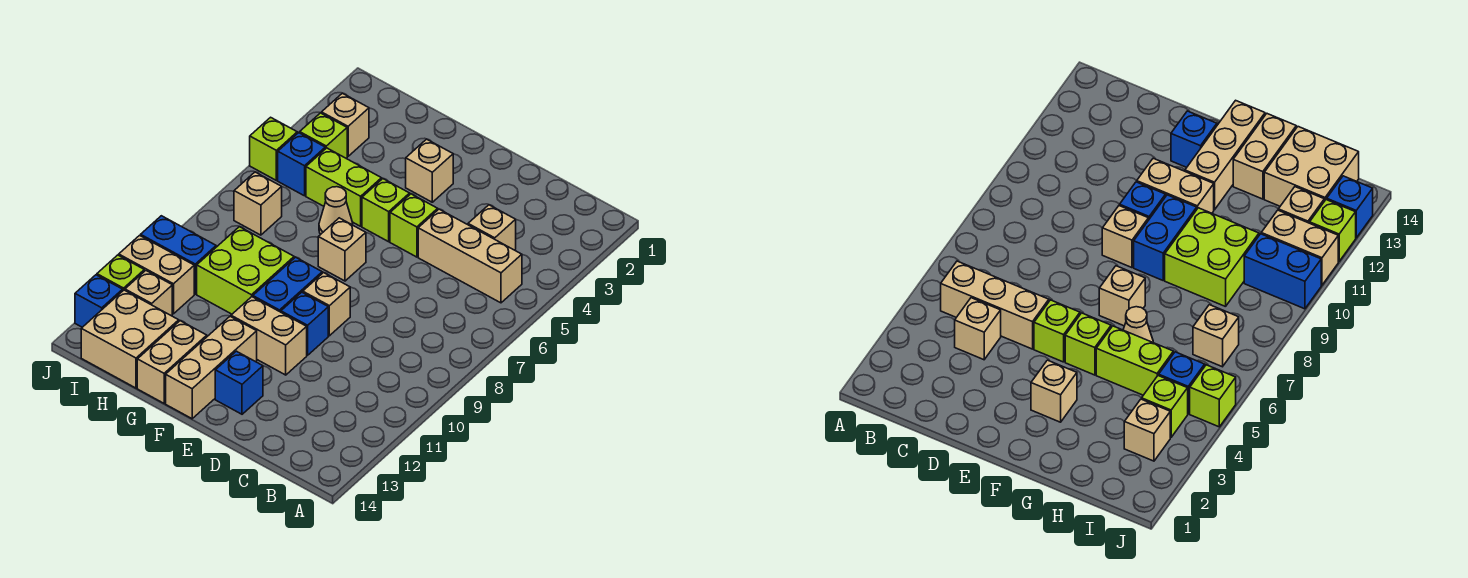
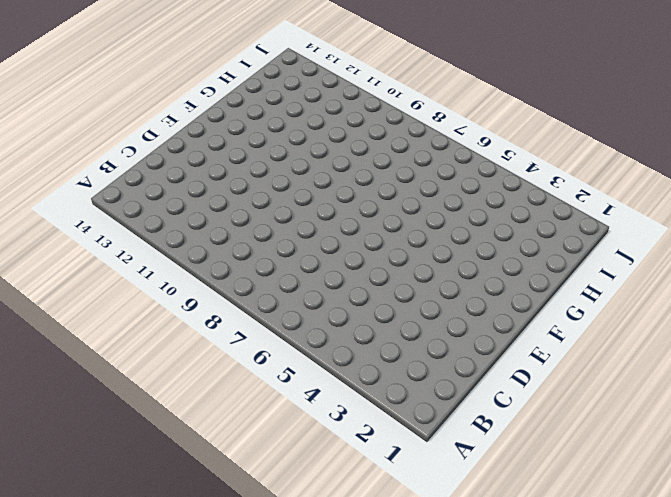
none -> tan 1x3 brick [418,209,522,303]
none -> tan 1x1 brick [468,205,516,250]
none -> lime 1x1 brick [390,194,438,257]

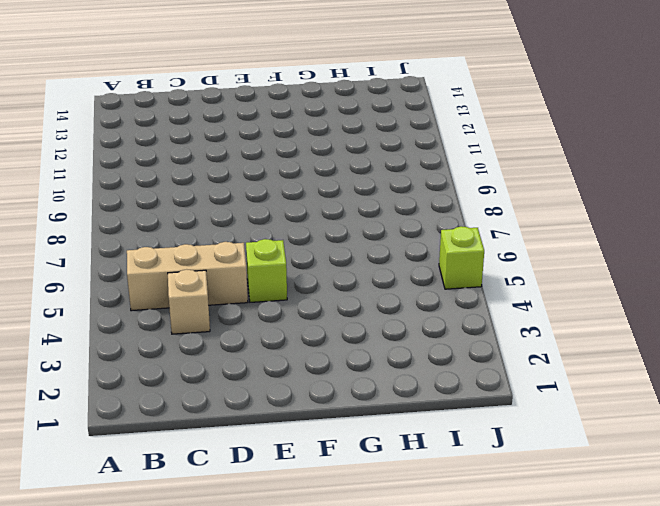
none -> tan 1x1 brick [303,273,350,336]
none -> blue 1x1 brick [281,292,328,355]
none -> tan 1x2 brick [231,297,307,375]

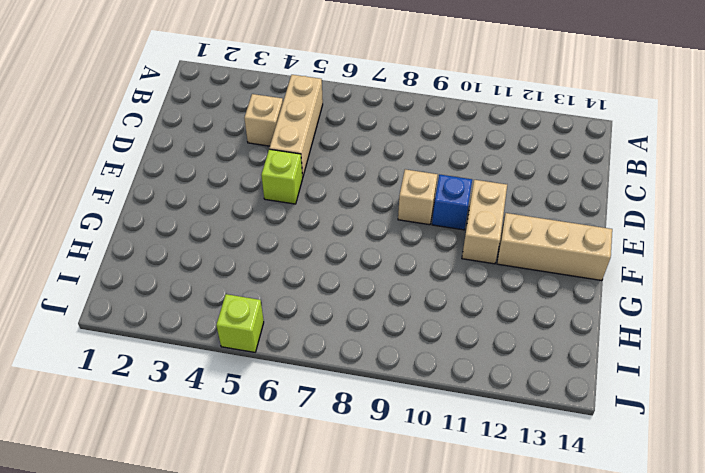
none -> blue 1x1 brick [215,351,263,414]
none -> tan 1x1 brick [406,139,453,202]
none -> lime 1x1 brick [362,179,410,242]

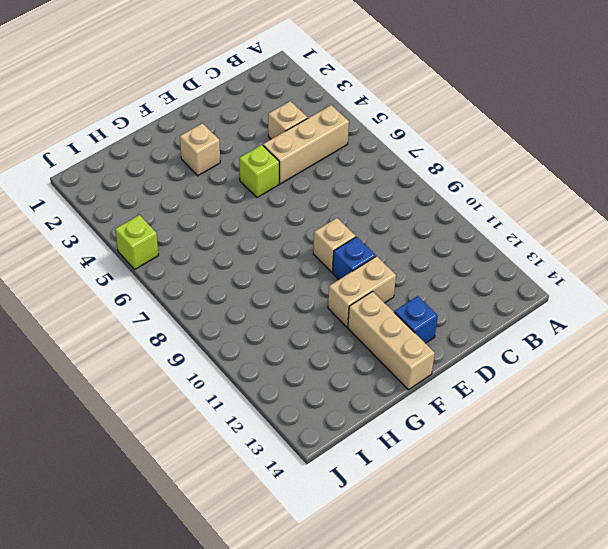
none -> lime 1x1 brick [362,179,410,242]
none -> tan 1x1 brick [318,218,366,281]
none -> blue 1x2 brick [253,257,322,312]

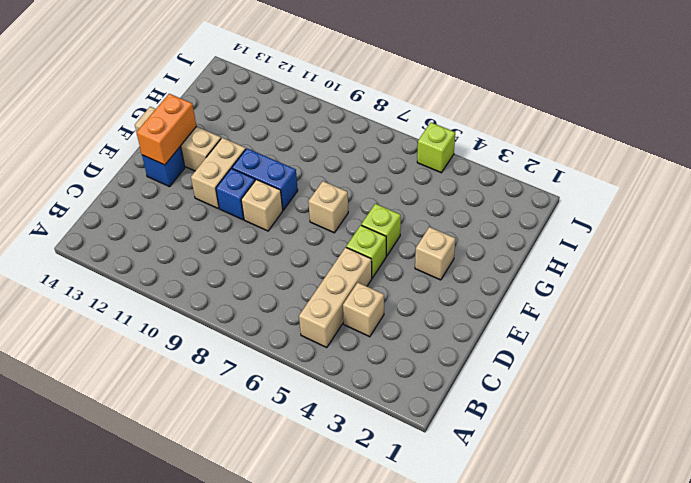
orange 1x2 brick [137,94,196,165] -> none
none -> lime 1x2 brick [306,148,381,226]
none -> tan 1x1 cone [319,187,353,234]
none -> lime 2x2 brick [197,227,294,314]

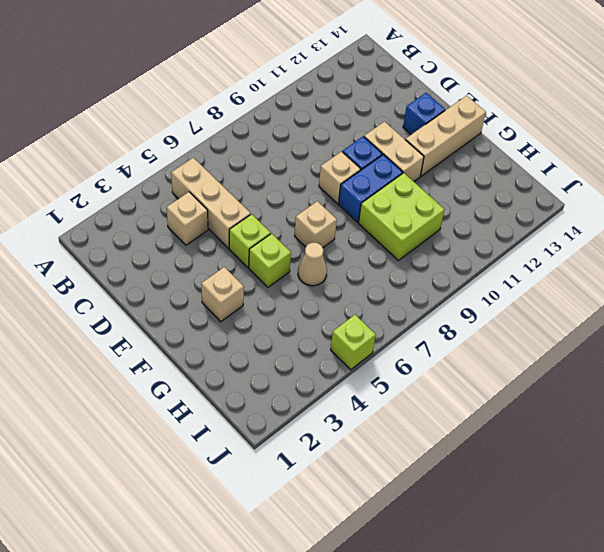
none -> lime 1x2 brick [306,148,381,226]
none -> tan 1x2 brick [137,321,207,403]
none -> tan 2x2 brick [81,290,179,388]

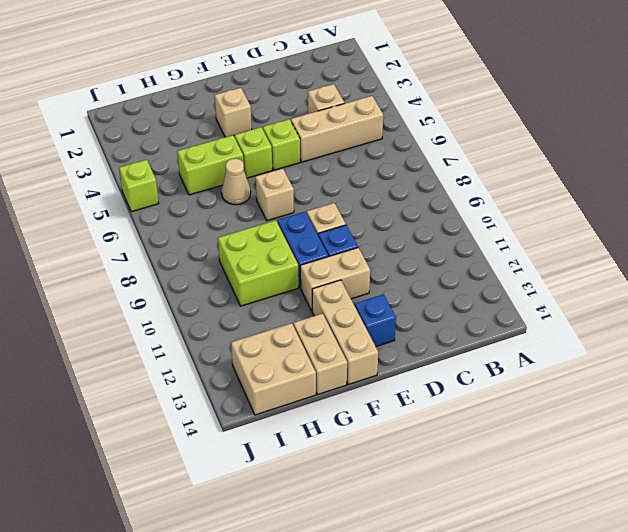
none -> tan 1x1 brick [322,93,369,156]
none -> lime 1x1 brick [300,113,347,158]
none -> blue 1x1 brick [278,133,325,196]

